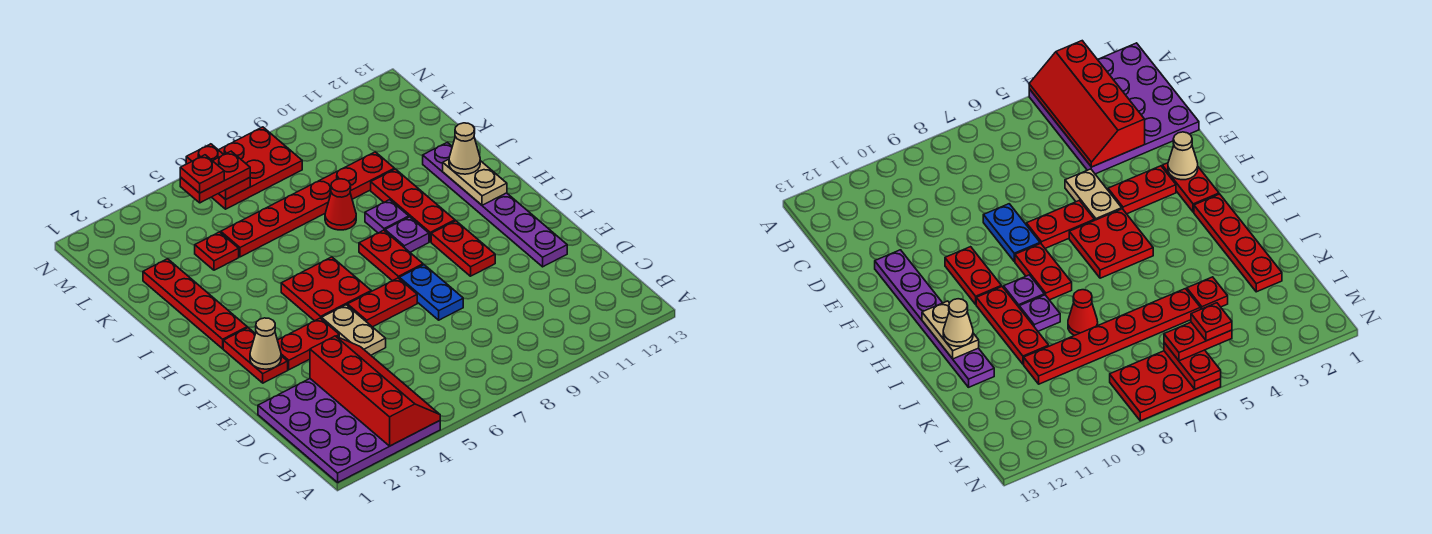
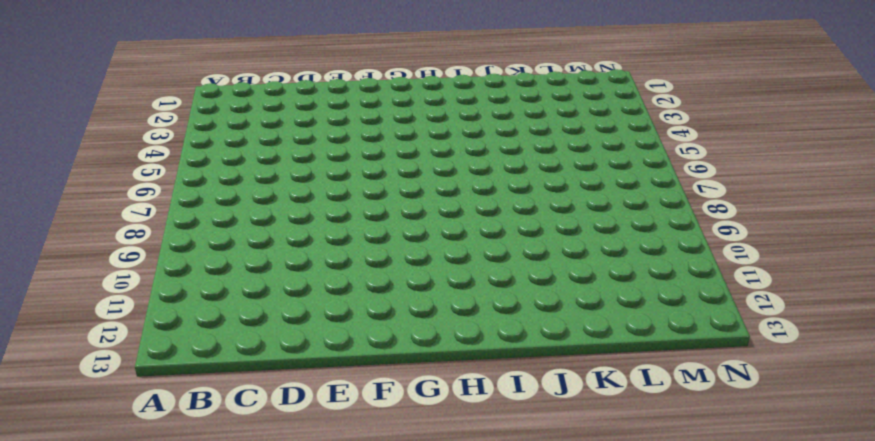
none -> purple 4x4 plate [258,379,440,482]
none -> tan 1x2 plate [322,305,386,355]
none -> blue 1x2 plate [399,265,463,320]

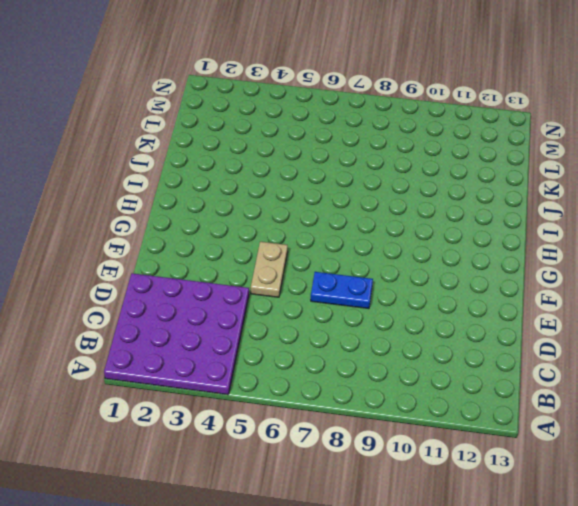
blue 1x2 plate [311,272,373,309] -> blue 1x2 plate turned to [399,265,463,320]
none -> purple 1x6 plate [423,142,567,267]
none -> red 1x2 plate [223,328,288,383]
none -> red 1x2 plate [278,318,339,370]

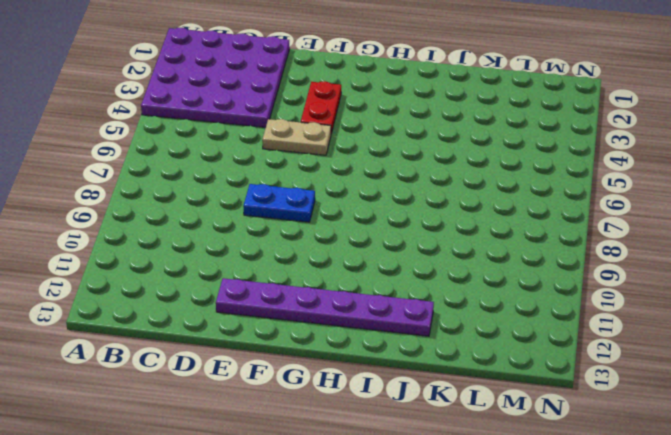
none -> red 1x2 plate [223,328,288,383]
none -> red 1x2 plate [347,278,417,327]
none -> red 1x2 plate [431,221,495,276]

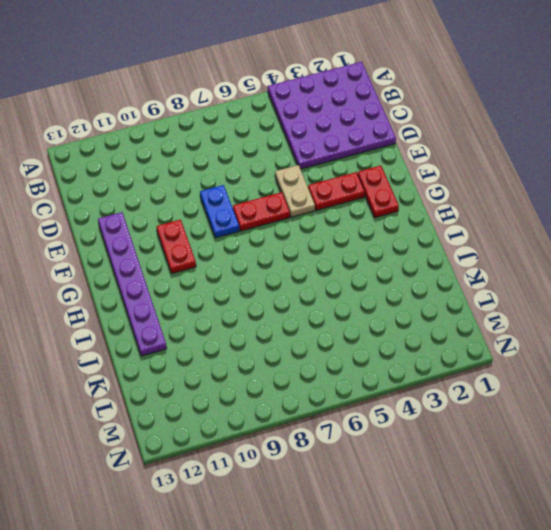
none -> red 2x2 plate [281,257,371,321]
none -> red 1x2 plate [359,230,423,281]
none -> red 1x4 plate [143,259,247,349]

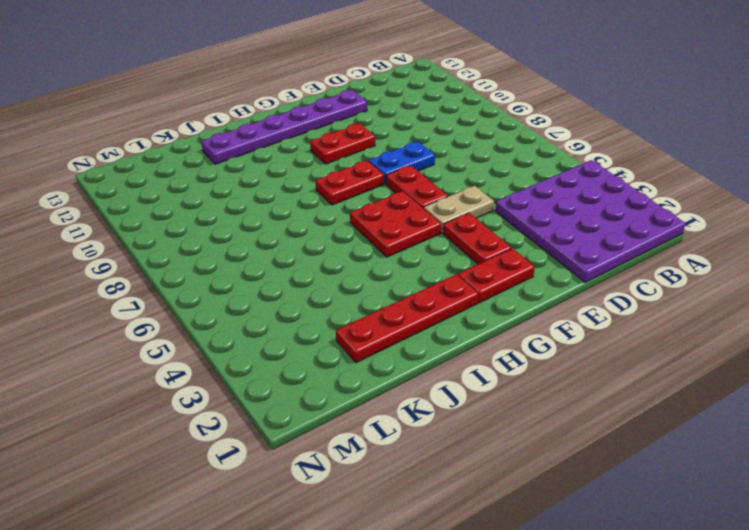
none -> purple 1x1 plate [385,217,429,252]
none -> red 1x3 plate [371,169,455,242]
none -> purple 1x1 plate [365,200,409,233]

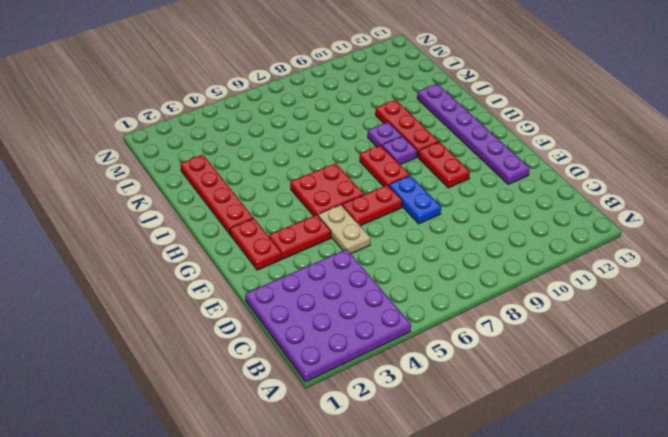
none -> red 1x1 cone [325,179,356,230]
none -> red 1x1 plate [195,232,239,270]
none -> red 1x6 plate [221,152,394,257]

